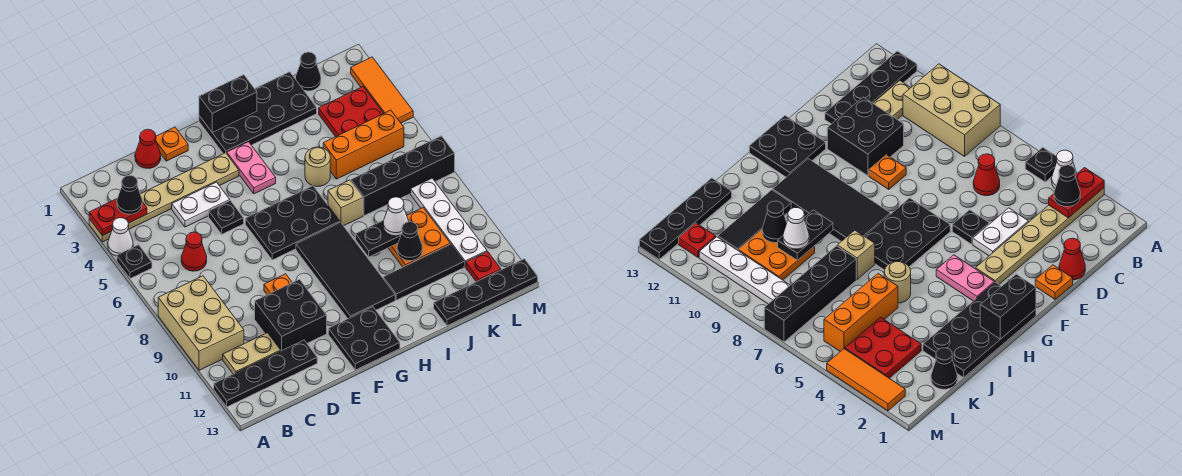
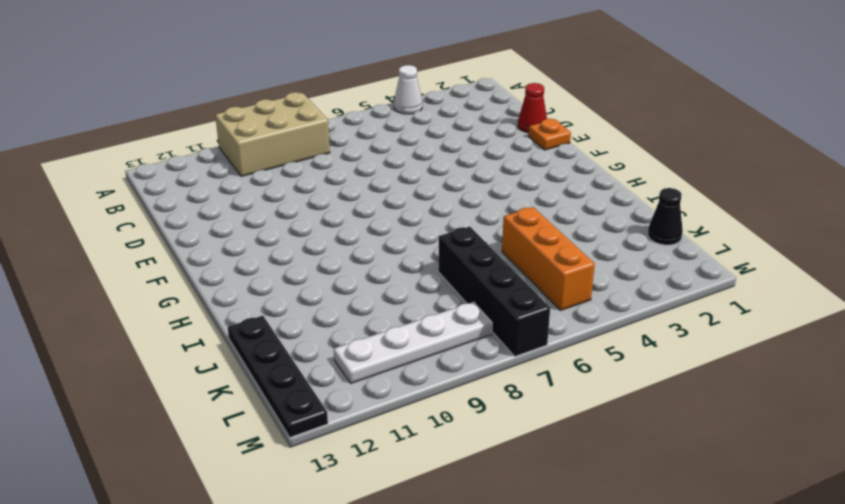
none -> tan 1x6 plate [89,153,239,242]
none -> black 1x1 plate [117,245,152,279]
none -> black 1x4 plate [214,340,317,407]
none -> tan 1x2 plate [223,333,281,374]

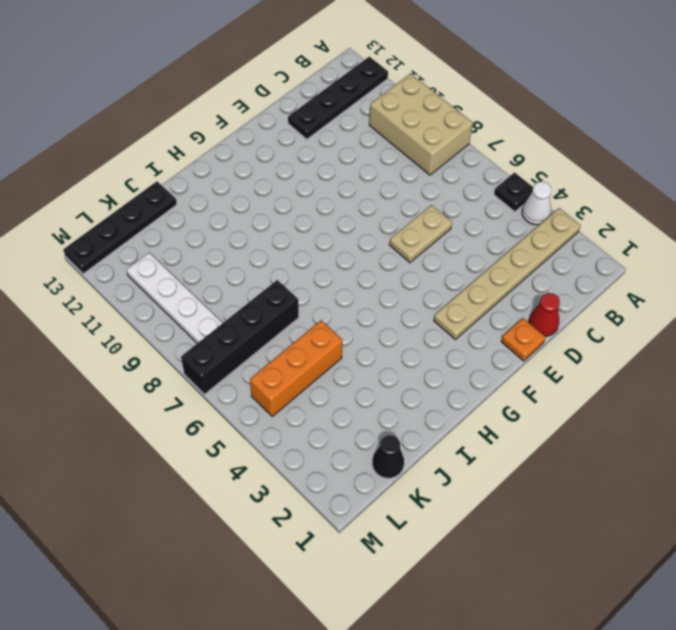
tan 1x2 plate [389,205,452,263] -> tan 1x2 plate moved to [223,333,281,374]
none -> red 1x1 cone [181,232,207,271]
none -> white 1x2 plate [172,182,230,227]
none -> black 2x2 brick [255,279,327,351]
none -> black 1x1 plate [209,201,244,234]

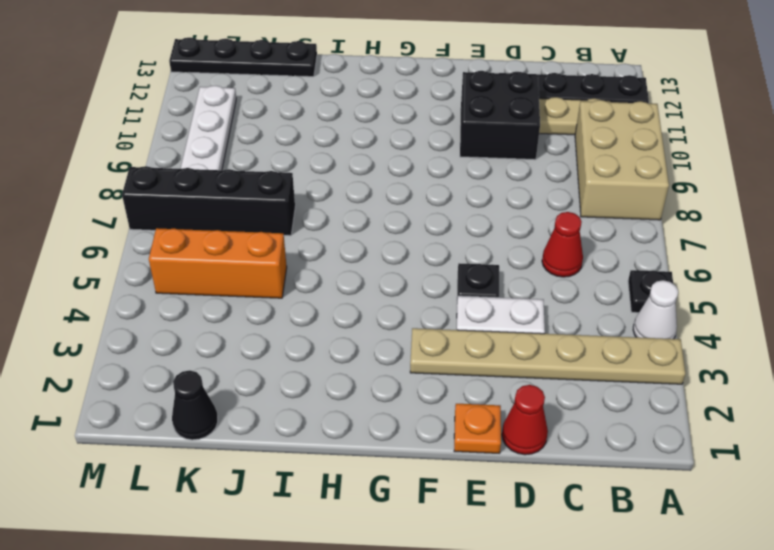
none -> orange 1x1 plate [264,274,292,295]
none -> black 2x3 plate [245,186,340,260]
none -> black 2x2 plate [328,307,400,370]
none -> black 2x4 plate [199,72,317,154]

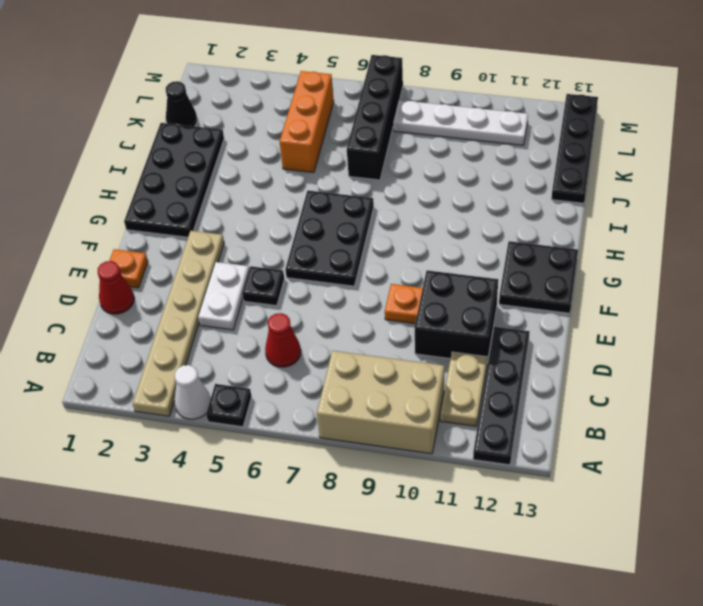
none -> pink 1x2 plate [227,142,276,194]
none -> black 2x4 tile [296,222,395,318]
none -> tan 1x1 round brick [305,147,330,186]
none -> tan 1x1 brick [328,180,363,226]

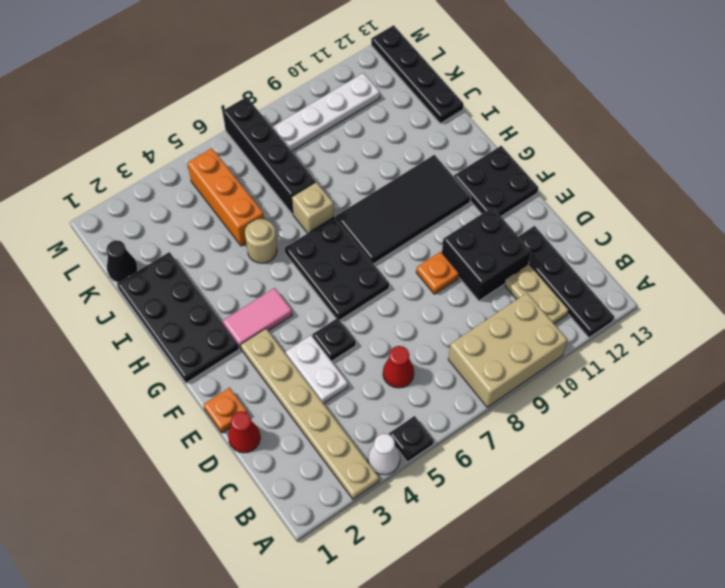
pink 1x2 tile [223,288,292,348] -> pink 1x2 plate [227,142,276,194]
none -> black 1x3 tile [383,244,464,300]
none -> orange 2x2 plate [389,208,450,267]
none -> red 2x2 plate [319,87,384,137]
none -> red 1x1 plate [466,252,501,282]

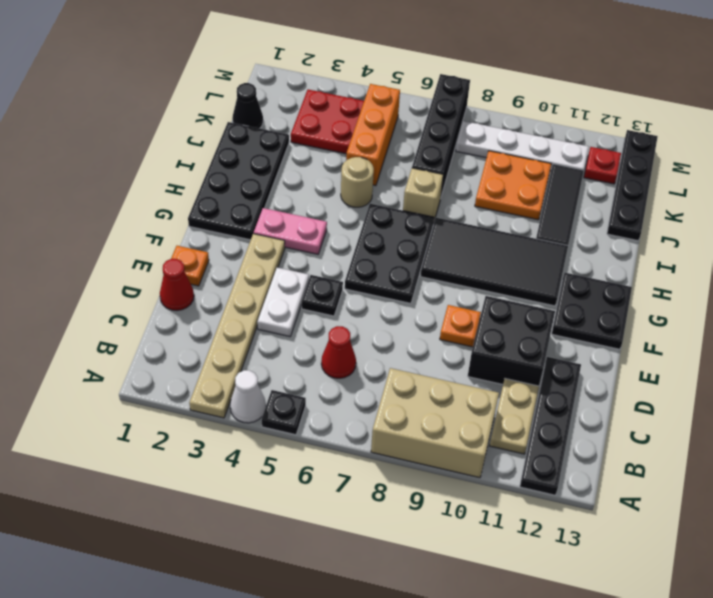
none -> orange 1x3 tile [351,57,413,123]
none -> red 1x2 plate [89,199,147,236]
none -> black 1x2 brick [199,75,257,133]
none -> black 1x2 plate [356,220,401,257]

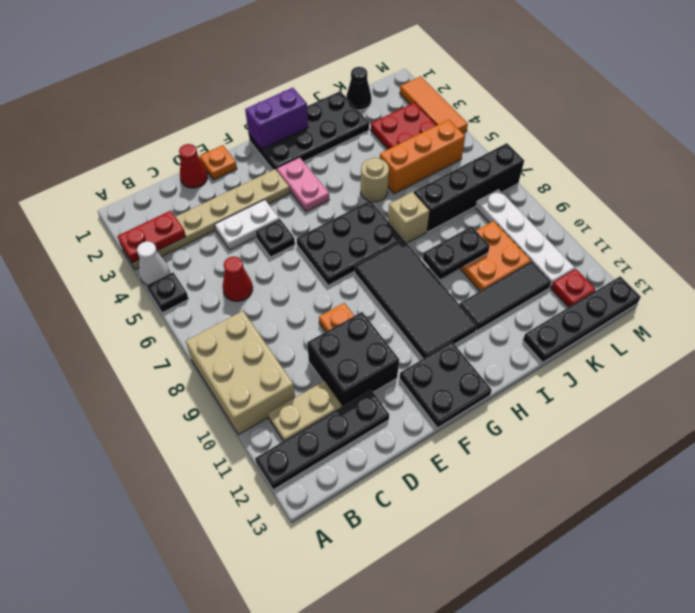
purple 1x2 brick [245,88,308,149] -> black 1x2 brick [199,75,257,133]
none -> black 1x1 cone [397,222,423,261]
none -> black 1x1 cone [117,175,142,214]
none -> white 1x1 cone [383,197,409,236]

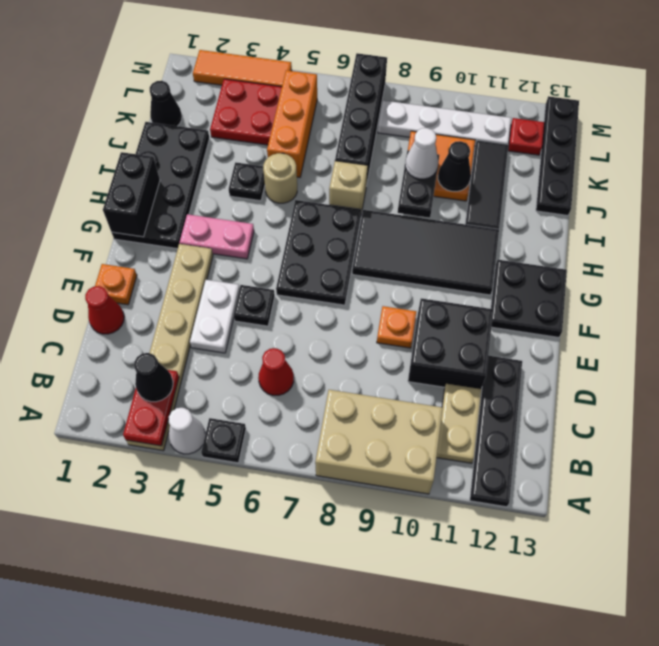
black 1x1 plate [229,162,265,201] -> none

